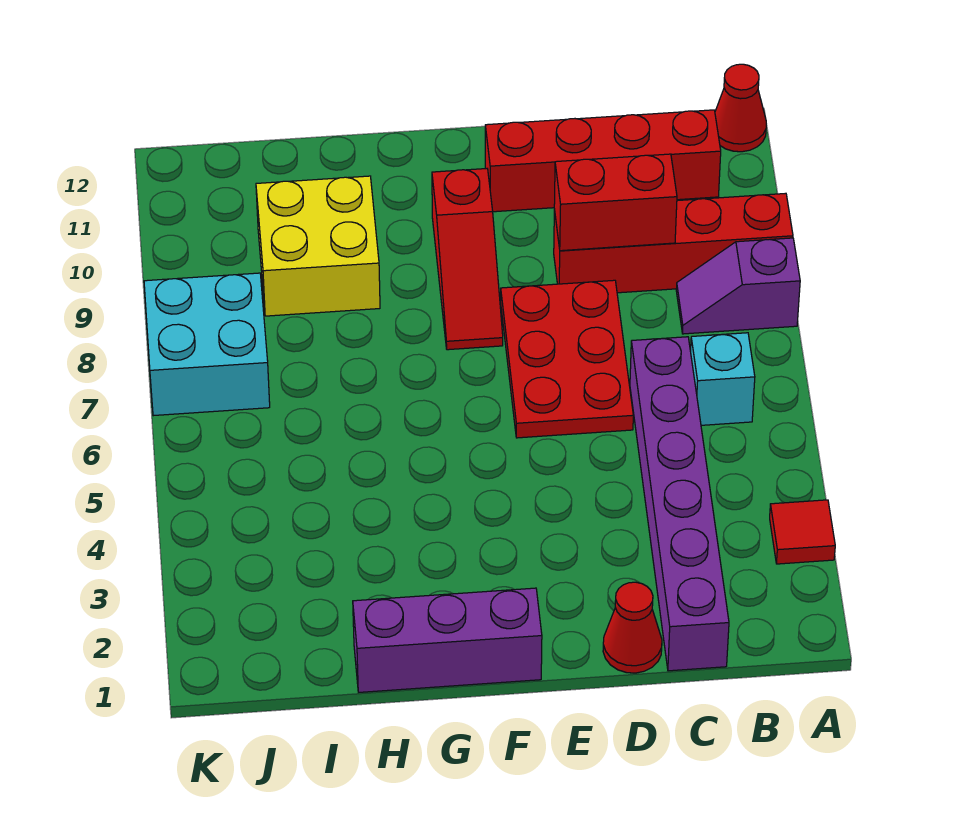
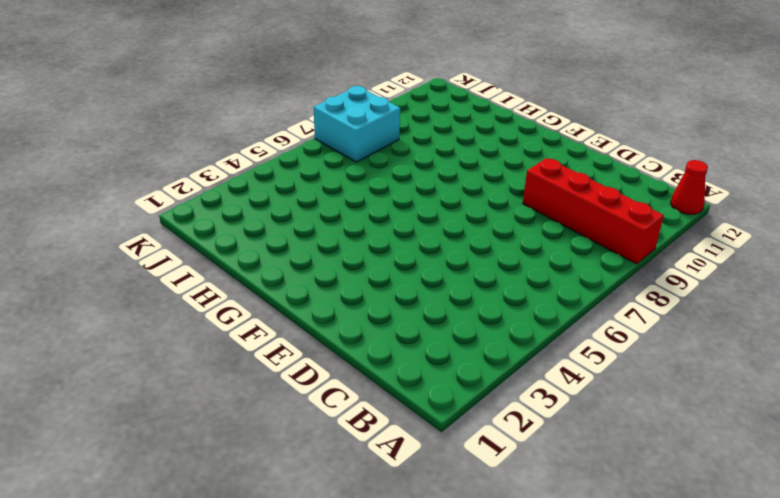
none -> red 1x1 tile [770,500,835,564]
none -> purple 1x2 slope [676,238,800,334]
none -> cyan 1x1 brick [691,333,755,425]

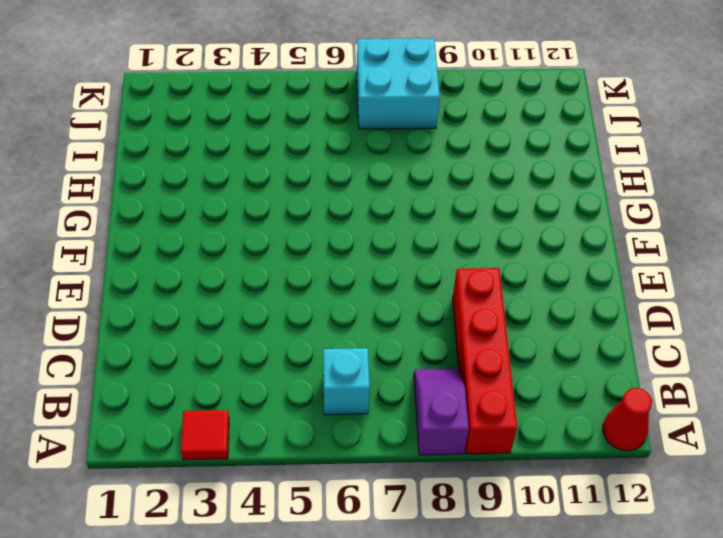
none -> red 1x4 brick [485,110,721,212]
none -> purple 1x6 brick [630,337,729,671]
none -> red 1x1 cone [603,582,662,673]

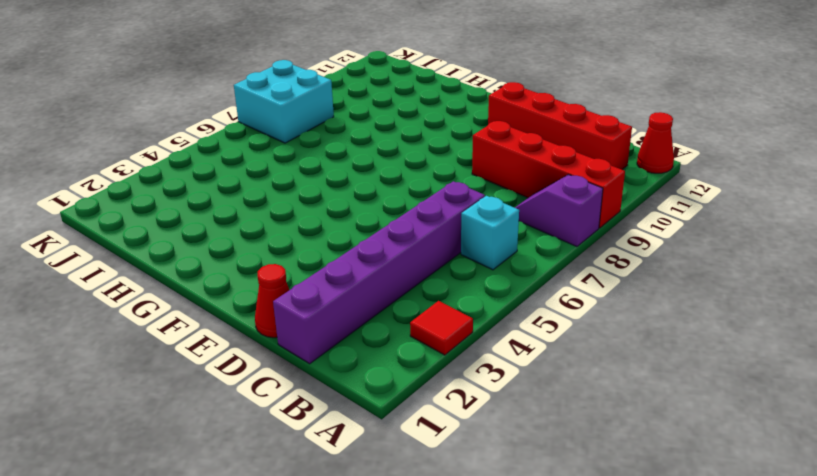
none -> red 2x3 plate [501,280,633,438]
none -> purple 1x3 brick [353,588,542,692]
none -> red 1x3 slope [432,169,503,350]

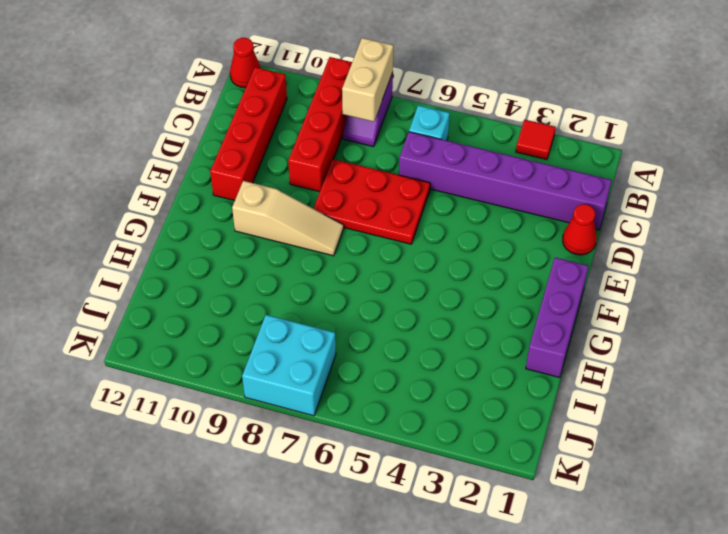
tan 1x2 brick [342,38,393,122] -> none
tan 1x3 slope [232,181,344,256] -> red 1x3 slope [432,169,503,350]
none -> yellow 2x2 brick [256,176,380,316]
none -> red 1x2 brick [554,154,677,251]

